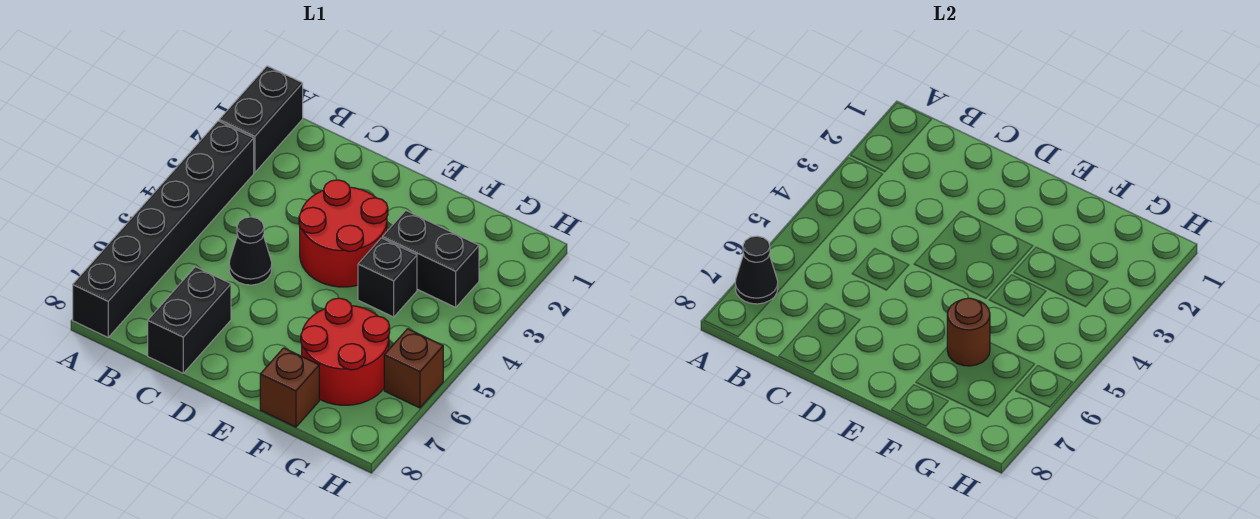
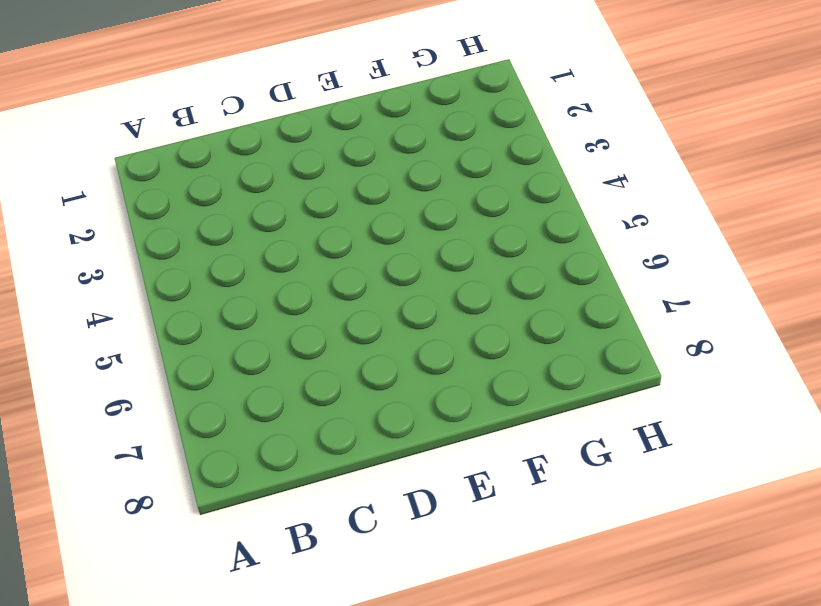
none -> black 1x2 brick [219,66,303,173]
none -> black 1x6 brick [73,121,254,337]
none -> black 1x1 cone [229,217,272,285]

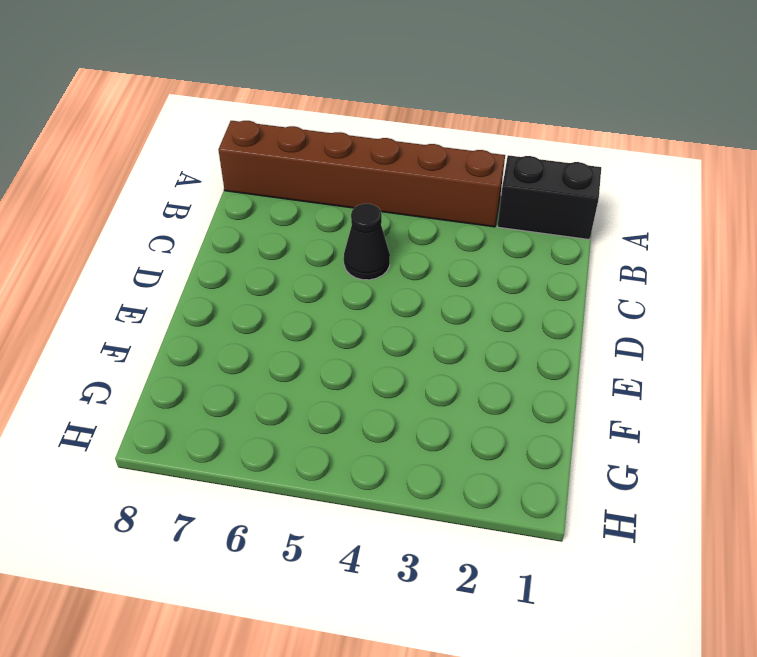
brown 1x6 brick [218,121,505,227] -> black 1x6 brick [73,121,254,337]
none -> black 1x2 brick [148,267,231,373]
none -> red 2x2 round brick [299,180,388,287]
none -> black 1x2 brick [383,211,479,307]

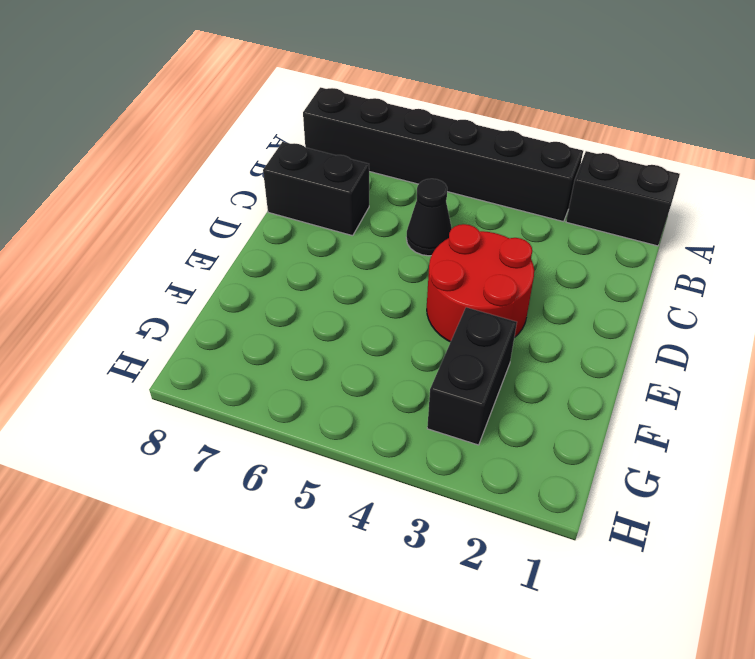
none -> black 1x1 brick [358,238,417,317]
none -> red 2x2 round brick [301,298,390,405]
none -> brown 1x1 brick [260,348,319,427]

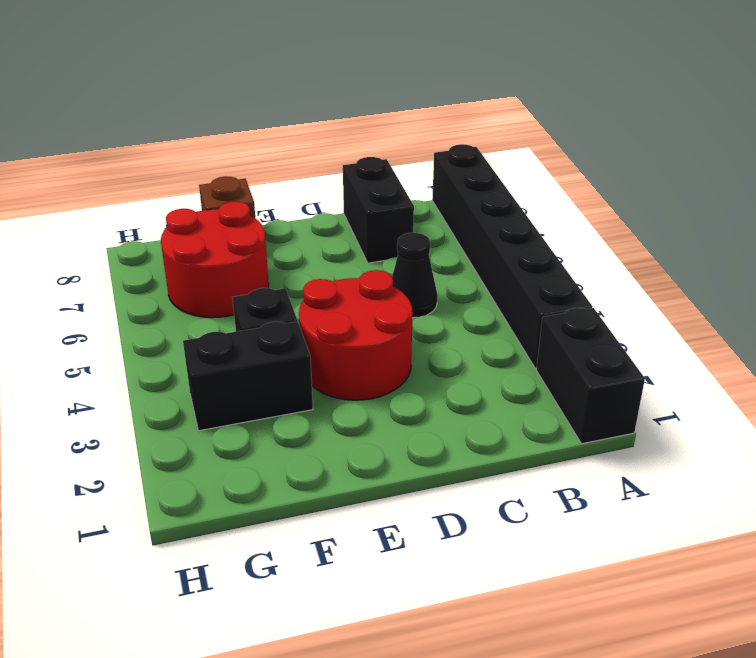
none -> brown 1x1 brick [384,329,443,408]
none -> black 1x1 cone [735,236,778,304]
none -> brown 1x1 round brick [947,298,990,366]

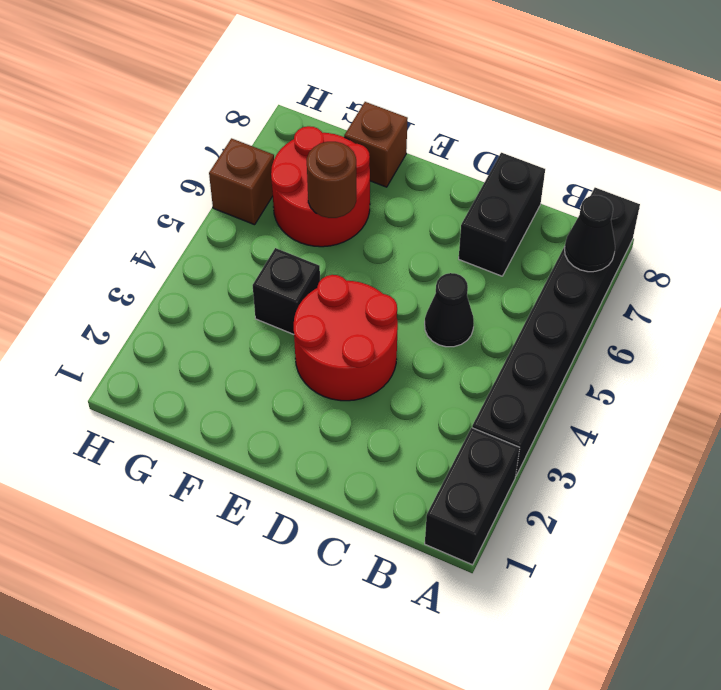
none -> black 1x2 brick [383,211,479,307]

